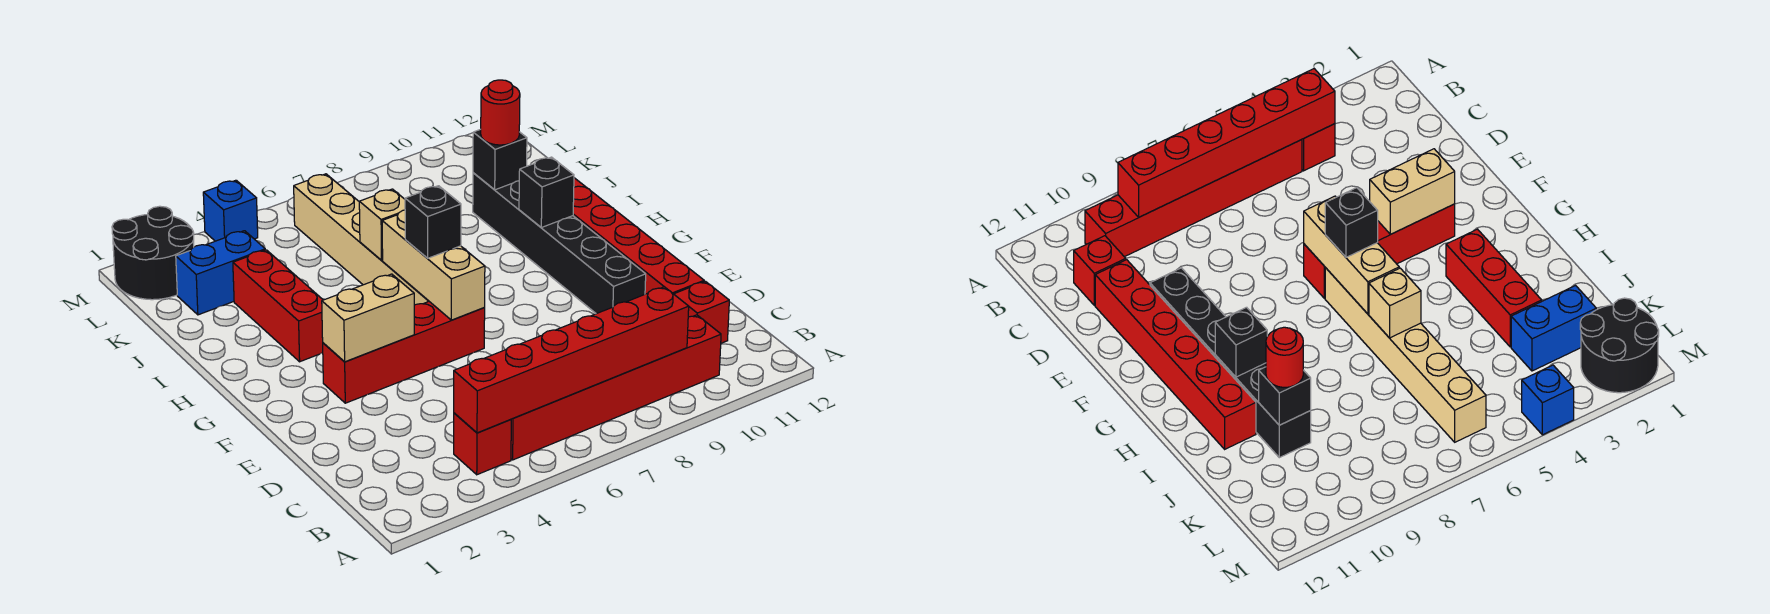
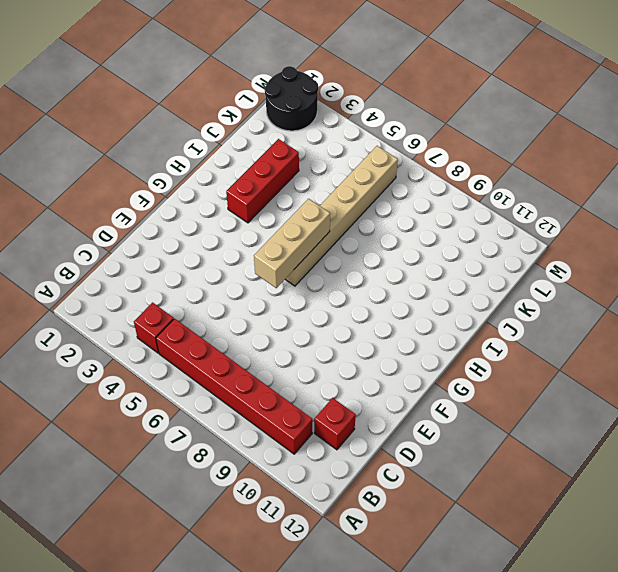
none -> red 1x6 brick [573,178,704,294]
none -> black 1x6 brick [473,173,646,314]
none -> red 1x4 brick [323,302,485,403]

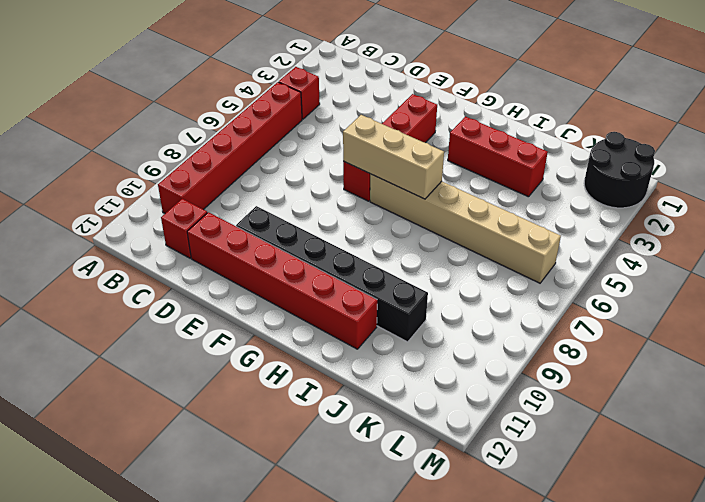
none -> blue 1x2 brick [176,231,265,315]
none -> blue 1x1 brick [203,180,258,241]
none -> red 1x6 brick [454,287,689,433]

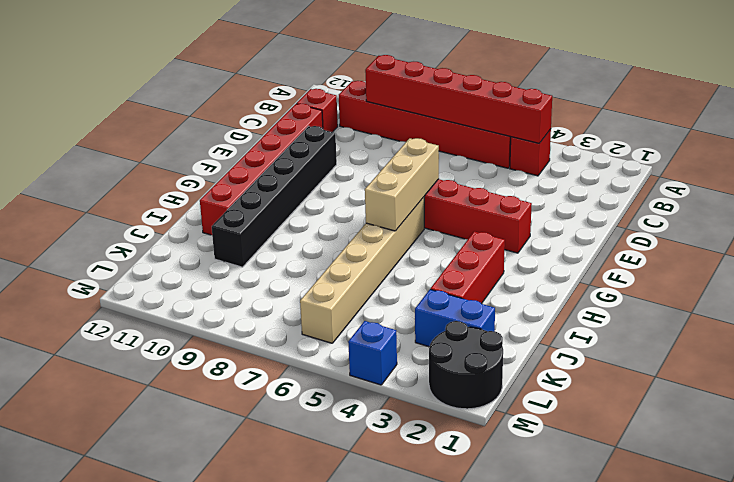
none -> tan 1x2 brick [322,274,414,362]
none -> black 1x1 brick [519,157,574,228]
none -> tan 1x1 brick [359,189,405,260]

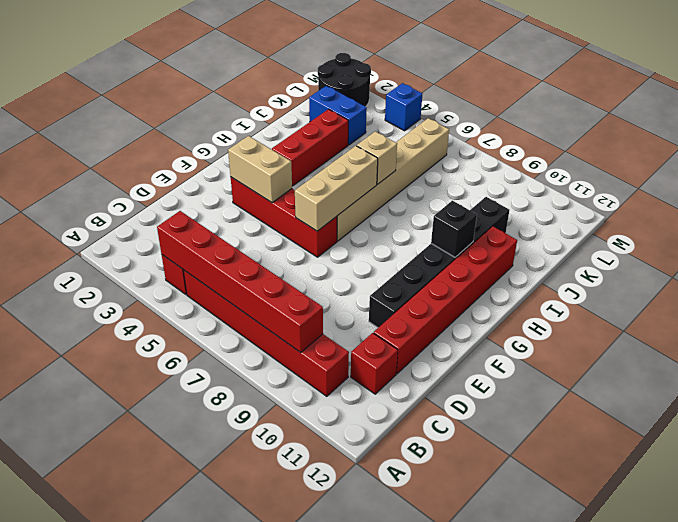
none -> black 1x1 brick [473,129,527,190]
none -> black 1x1 brick [405,186,461,258]
none -> red 1x1 round brick [481,80,520,145]

